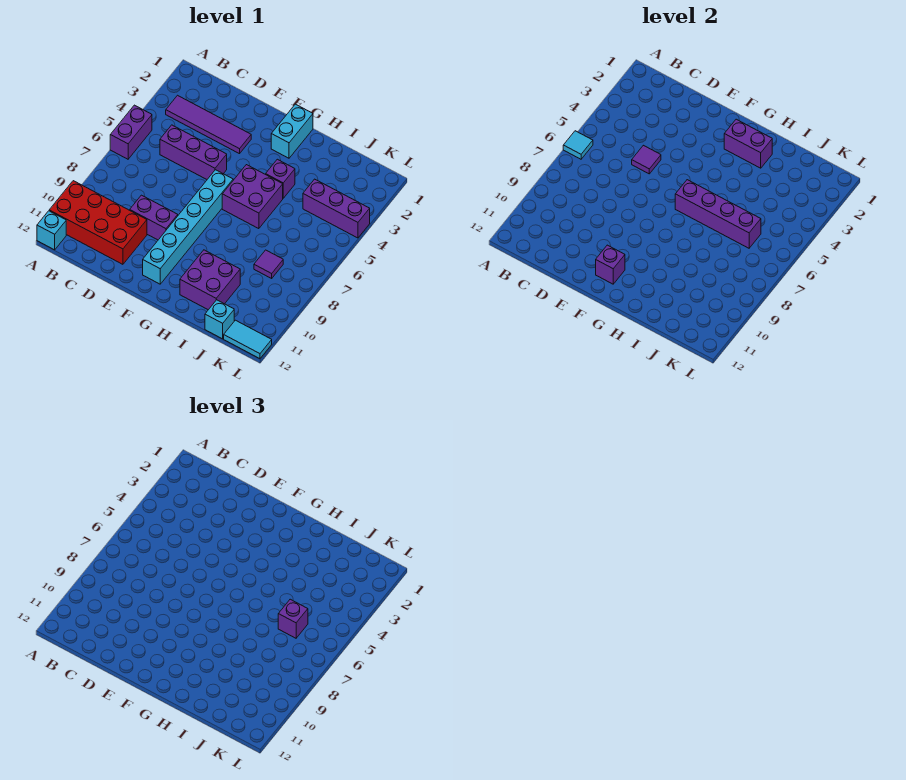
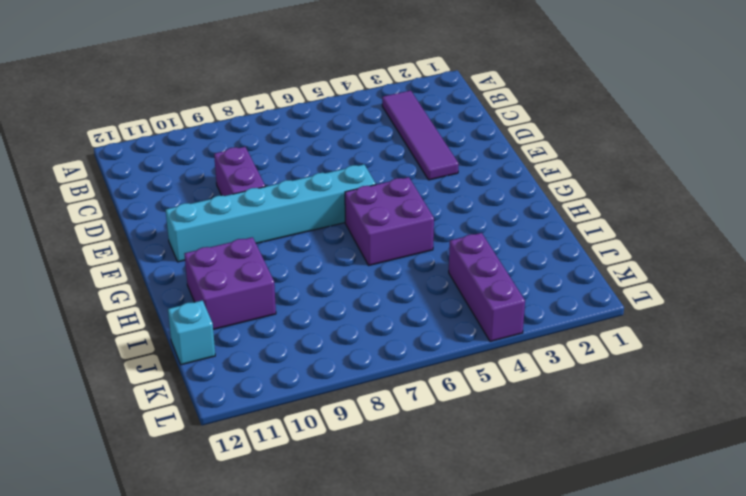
none -> purple 1x2 brick [110,105,152,159]
none -> red 2x4 brick [49,181,147,264]
none -> cyan 1x1 brick [37,211,66,250]

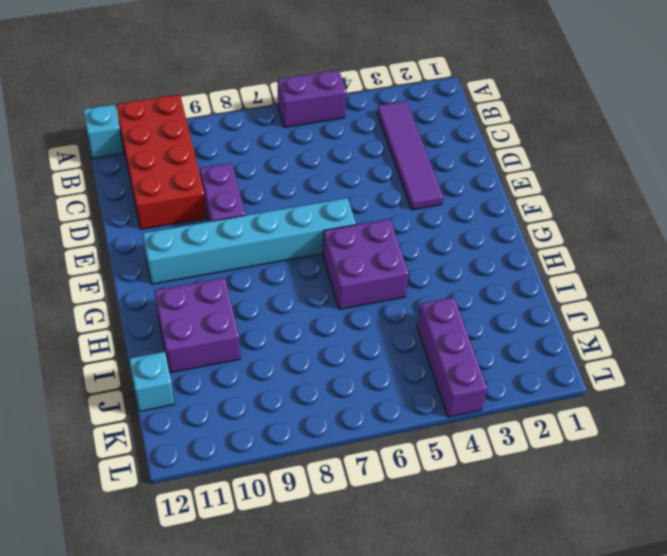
none -> purple 1x3 brick [160,125,227,179]
none -> cyan 1x2 brick [271,104,313,158]
none -> purple 1x1 brick [266,159,295,198]

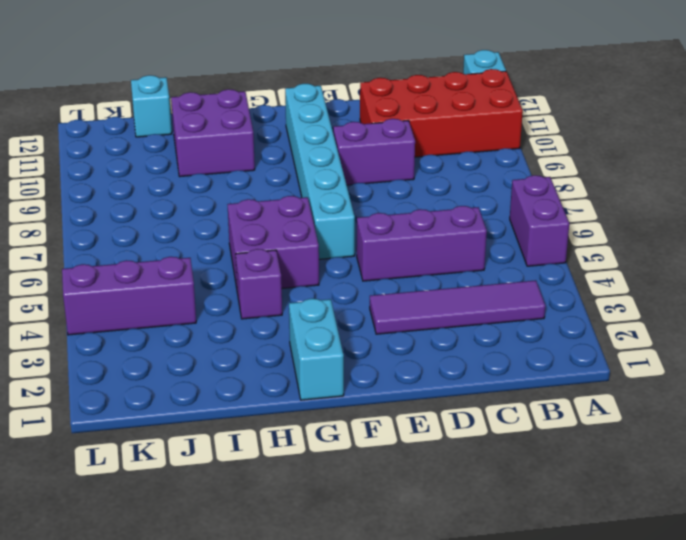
none -> purple 1x1 tile [254,250,283,278]
none -> cyan 1x2 tile [224,320,272,359]
none -> cyan 1x1 tile [563,131,593,159]

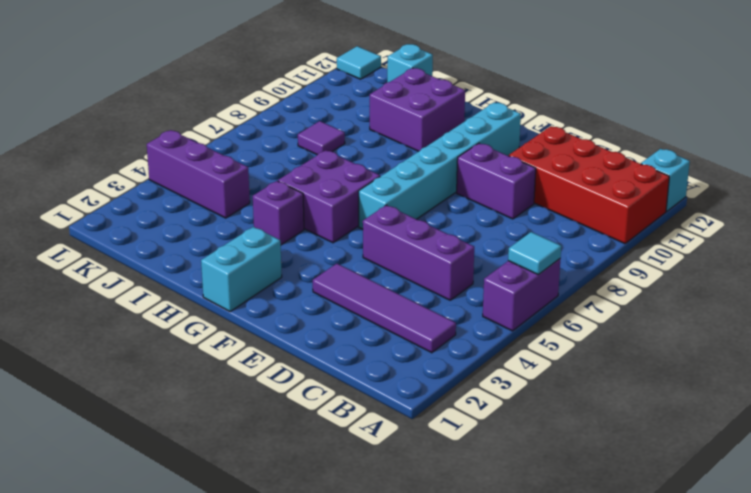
cyan 1x1 tile [337,46,381,79] -> cyan 1x2 tile [224,320,272,359]
none -> purple 1x1 tile [632,145,661,174]
none -> purple 1x1 brick [596,245,625,284]
none -> purple 1x2 brick [724,119,772,168]

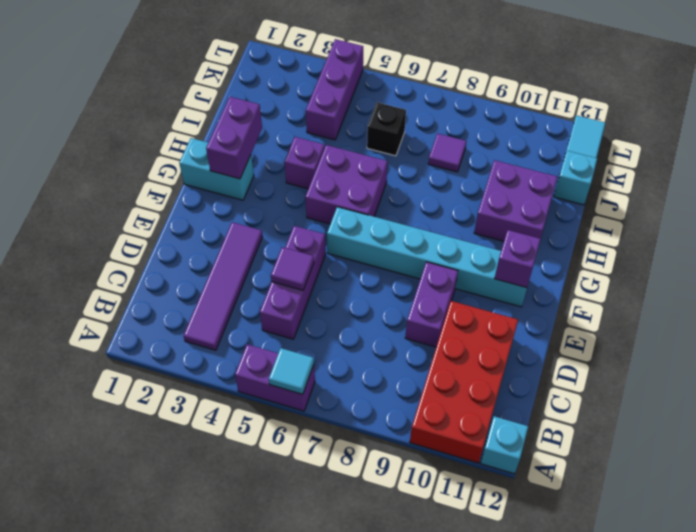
black 1x1 brick [367,102,406,156] -> none
none -> purple 1x4 brick [675,180,761,248]
none -> purple 1x1 brick [278,599,308,638]

